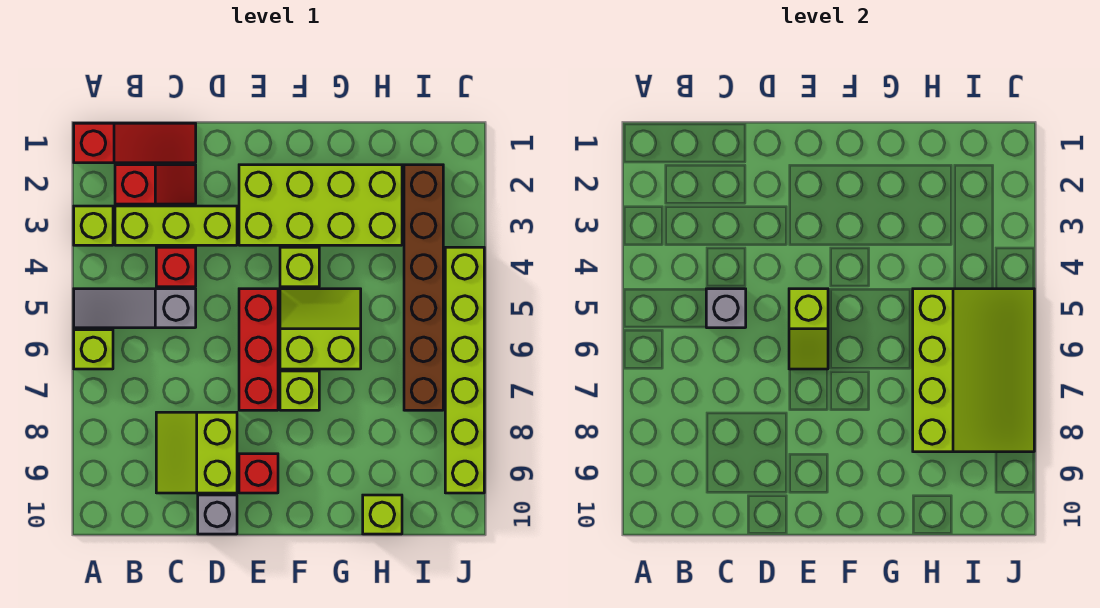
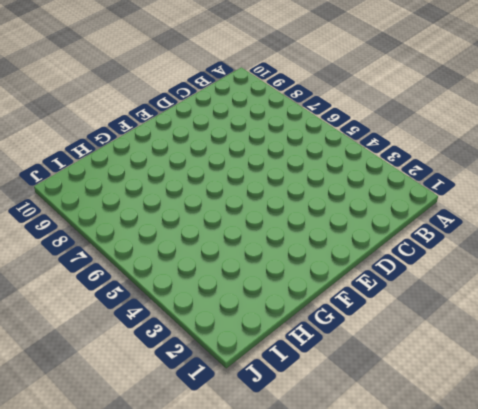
none -> red 1x3 slope [74,123,196,163]
none -> lime 1x1 brick [74,206,113,245]
none -> grey 1x3 slope [74,289,196,328]

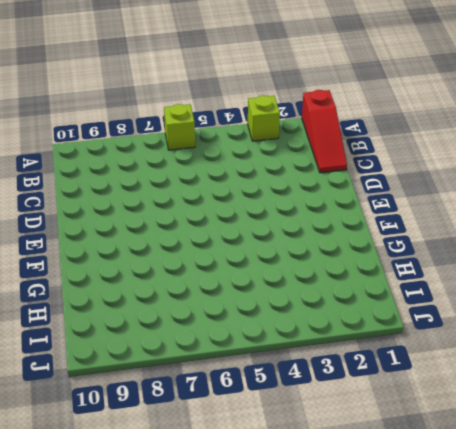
none -> grey 1x3 slope [74,289,196,328]
none -> red 1x2 slope [115,165,196,204]
none -> lime 1x3 brick [115,206,237,245]

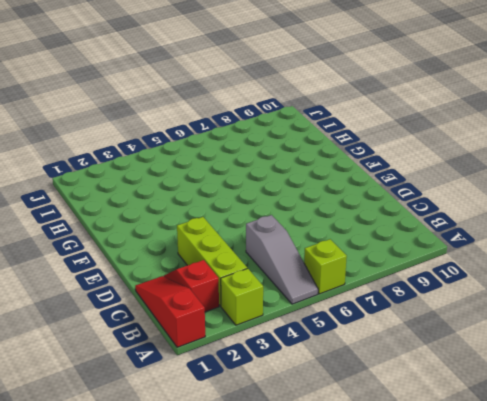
none -> red 1x1 brick [156,247,196,287]
none -> lime 2x2 slope [156,412,237,493]
none -> grey 1x1 brick [198,495,237,534]

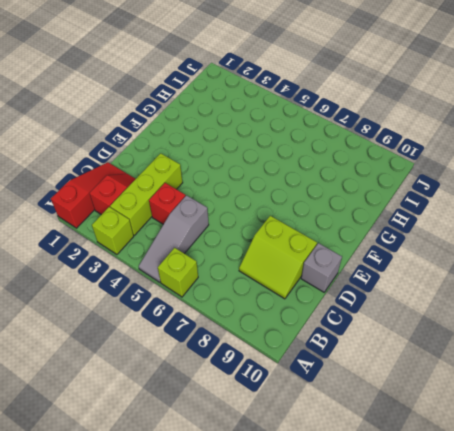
none -> lime 2x4 brick [239,165,402,245]
none -> red 1x3 brick [239,289,278,410]
none -> red 1x1 brick [239,454,278,493]

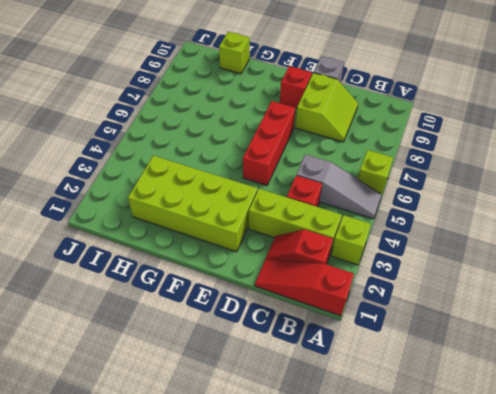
none -> lime 1x1 brick [280,247,319,287]
none -> lime 2x2 slope [280,289,361,369]
none -> lime 1x1 brick [280,371,319,410]

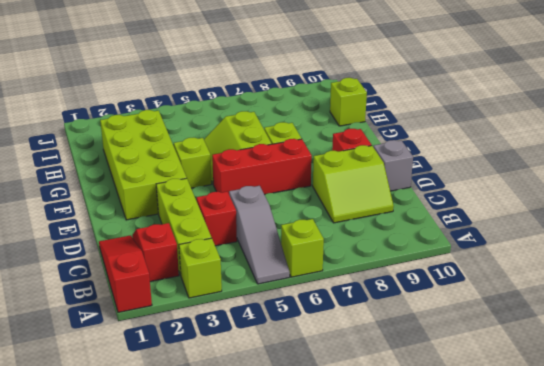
none -> brown 1x6 brick [404,165,443,410]
none -> lime 1x6 brick [445,247,484,493]
none -> grey 1x1 brick [706,289,746,328]

